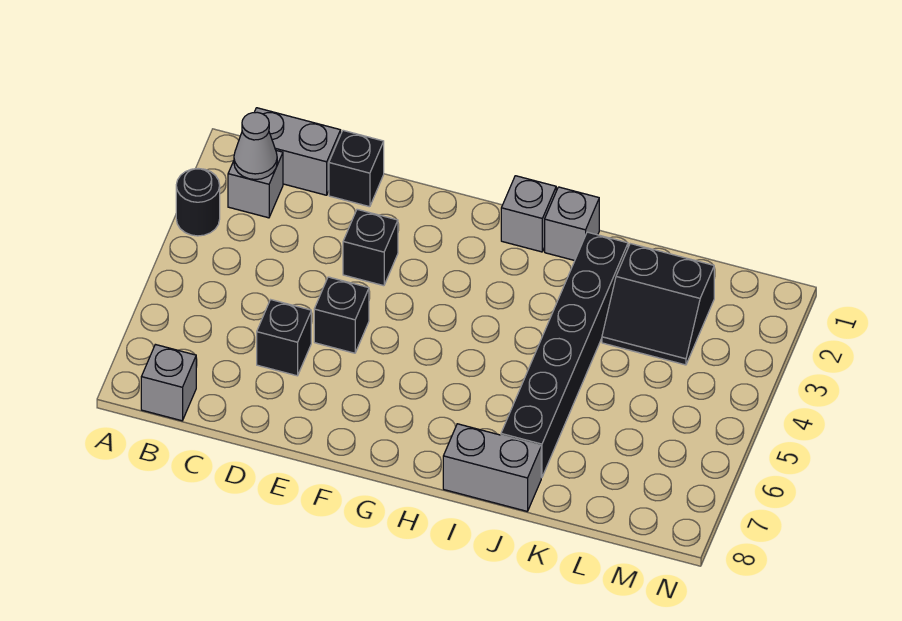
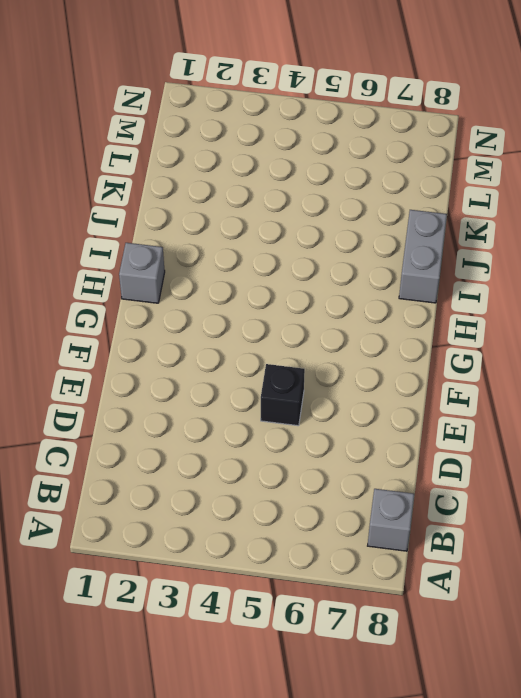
none -> black 1x1 round brick [176,168,220,236]
none -> grey 1x2 brick [254,108,341,195]
none -> grey 1x1 brick [228,151,283,218]

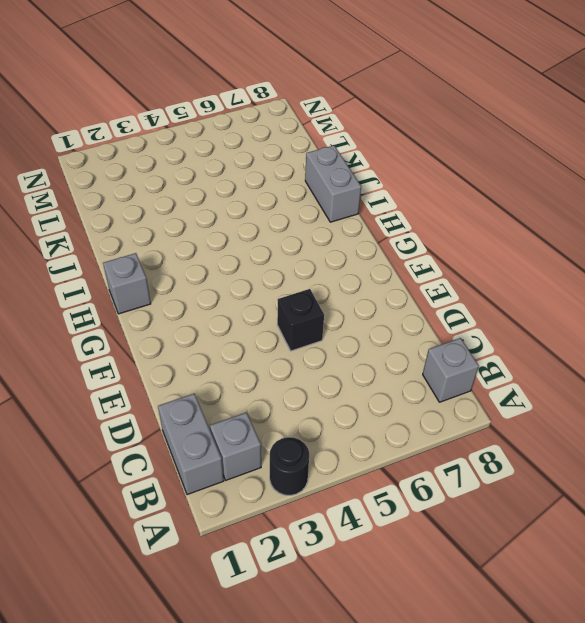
none -> black 1x1 brick [329,130,384,207]
none -> black 1x1 brick [257,300,311,376]
none -> black 1x1 brick [343,209,398,286]

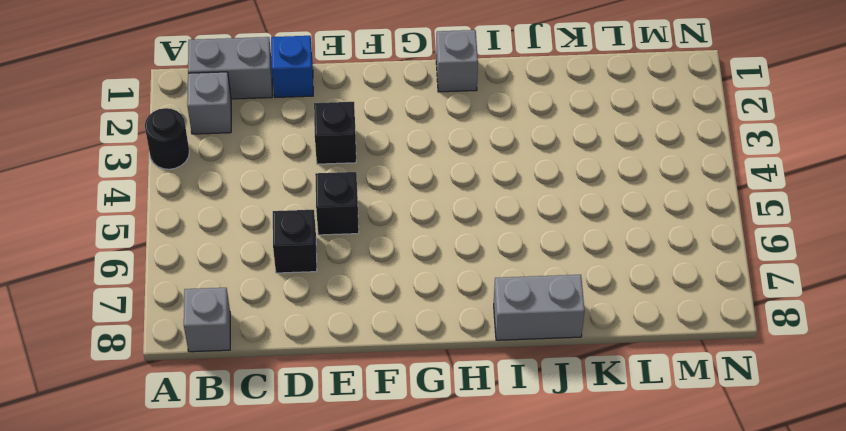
blue 1x1 brick [271,36,313,97] -> black 1x1 brick [329,130,384,207]
none -> grey 1x1 brick [545,187,599,261]
none -> black 1x6 brick [501,232,628,478]
none -> black 2x2 slope [602,244,714,365]

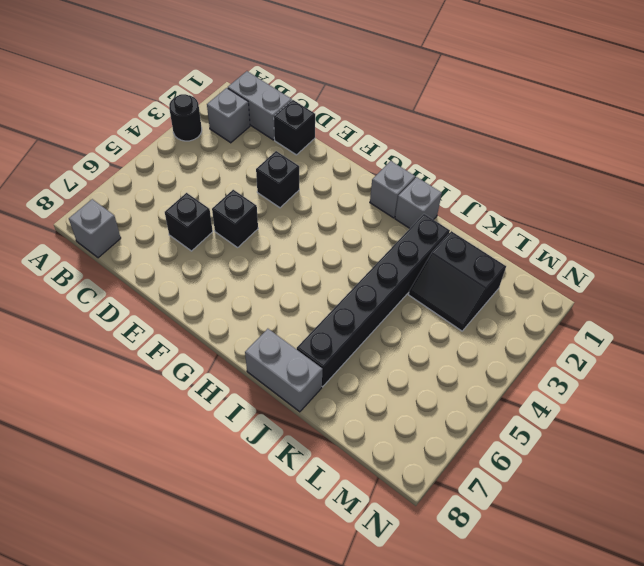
none -> grey 1x1 cone [234,112,277,180]

